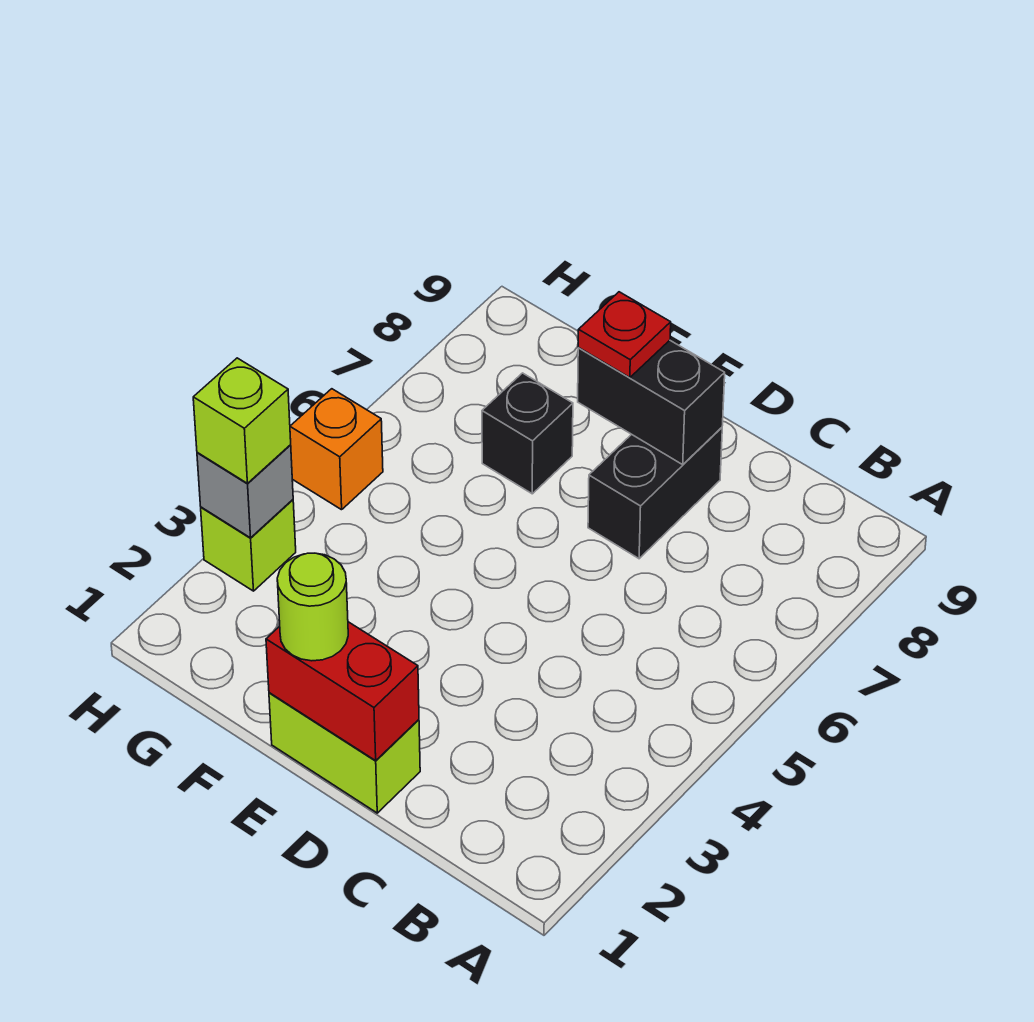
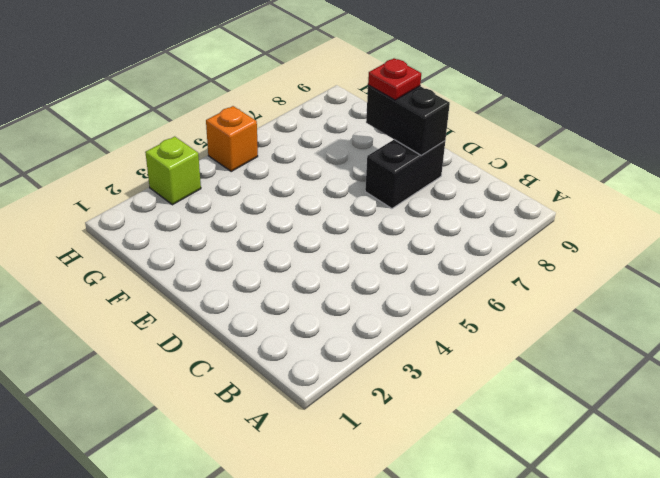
none -> lime 1x2 brick [269,693,420,813]
none -> black 1x1 brick [482,373,573,494]

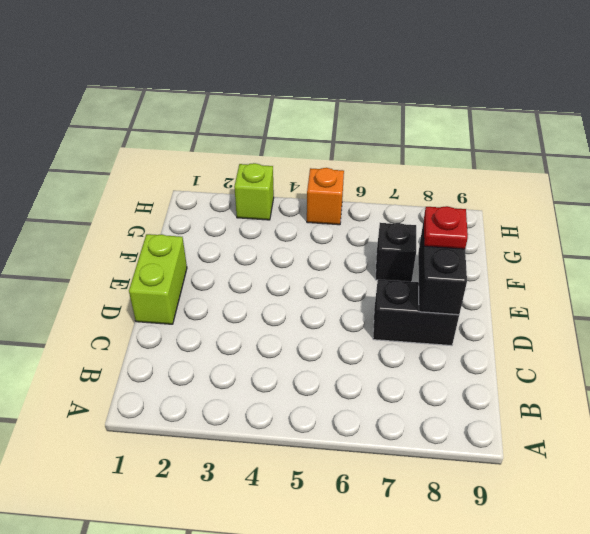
none -> red 1x2 brick [266,622,419,760]
none -> grey 1x1 brick [197,445,293,538]

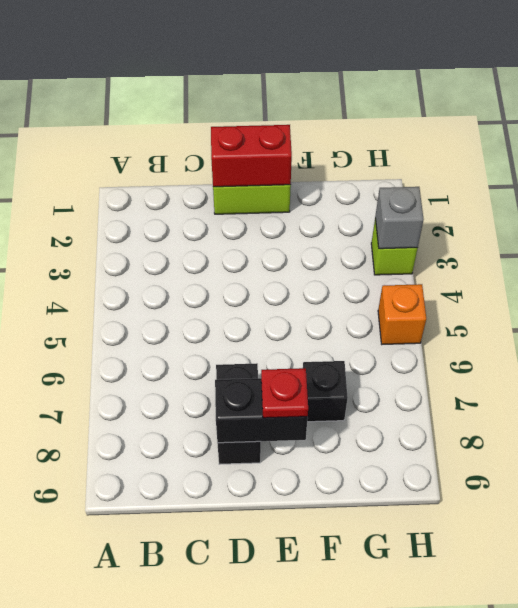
none -> lime 1x1 round brick [277,553,348,661]
none -> lime 1x1 brick [193,358,291,483]

